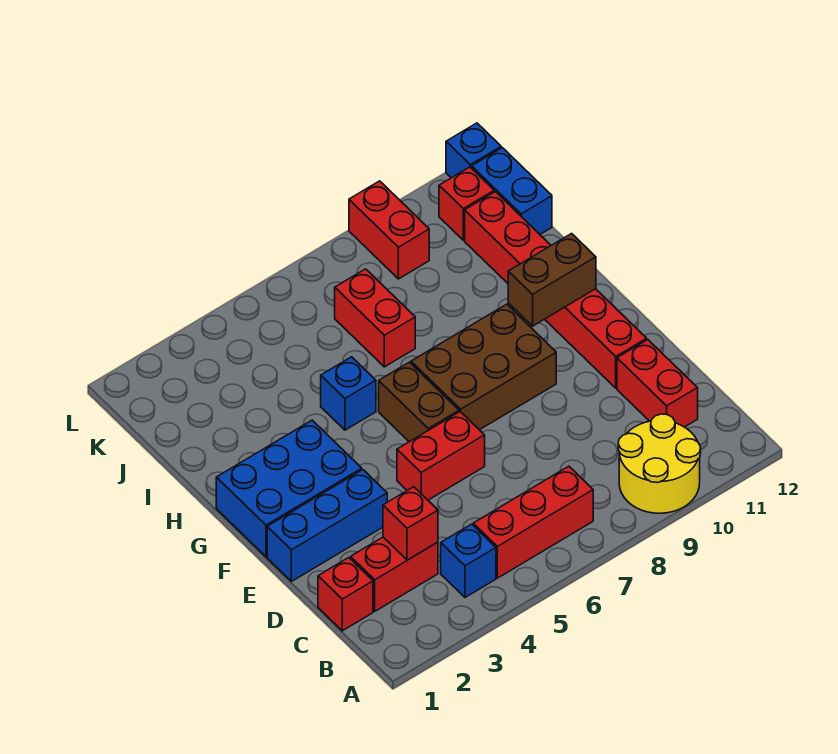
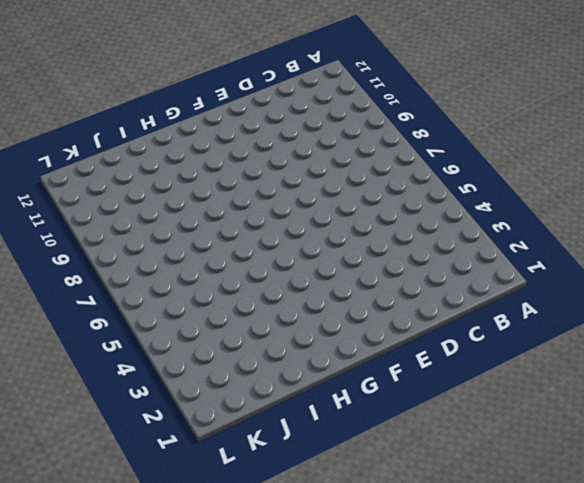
none -> yellow 2x2 round brick [618,414,701,513]
none -> blue 1x1 brick [441,524,496,597]
none -> red 1x3 brick [473,466,593,578]

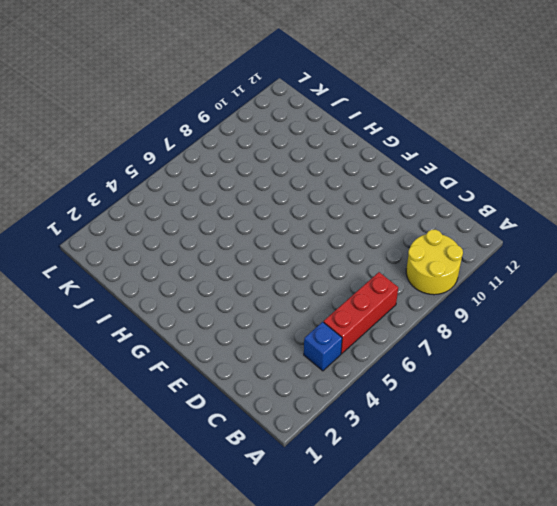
none -> red 1x1 brick [318,558,373,631]
none -> red 1x2 brick [351,537,438,611]
none -> red 1x2 brick [617,340,698,427]

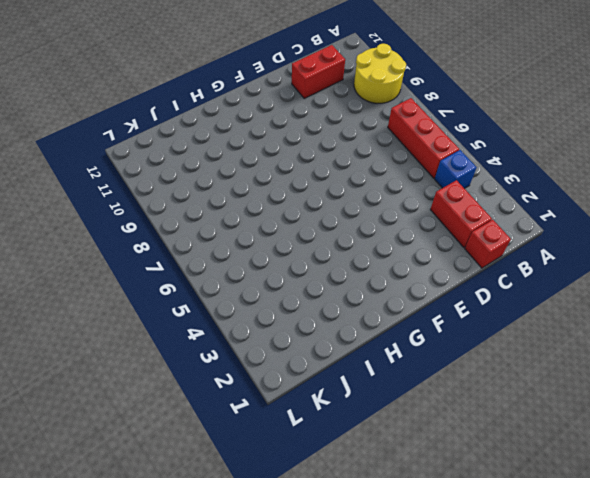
none -> blue 1x3 brick [267,470,387,581]
none -> red 1x2 brick [397,412,485,500]
none -> red 1x6 brick [465,192,647,388]

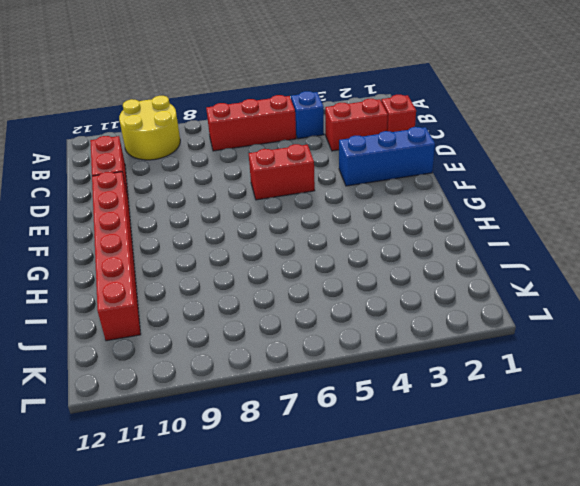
none -> blue 2x3 brick [216,420,362,557]
none -> brown 1x2 brick [379,362,459,442]
none -> brown 2x3 brick [411,304,556,430]

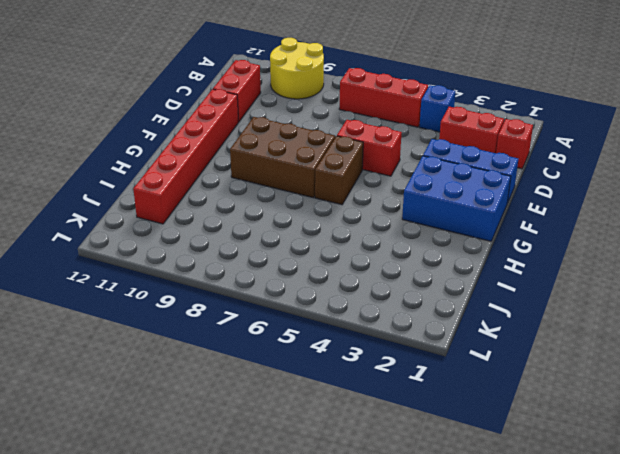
none -> blue 1x1 brick [321,357,376,430]
none -> red 1x2 brick [335,269,415,367]
none -> blue 1x2 brick [472,148,552,234]

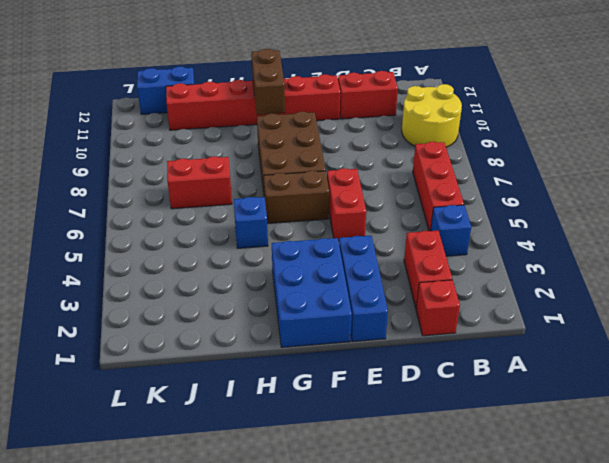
none -> red 1x2 brick [349,181,429,279]
none -> red 1x1 brick [439,167,494,240]
none -> blue 1x1 brick [446,123,501,178]

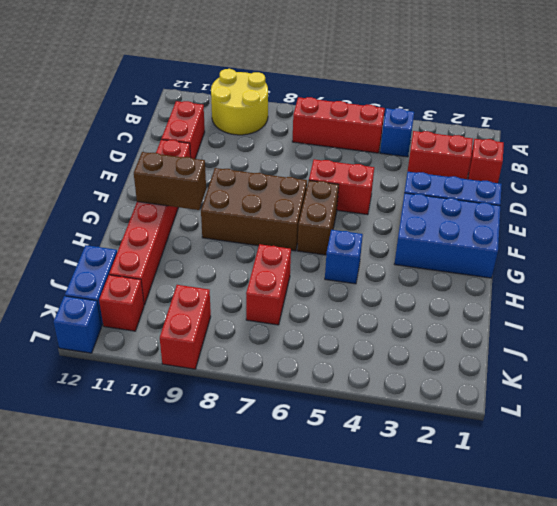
none -> red 1x1 brick [383,487,438,560]

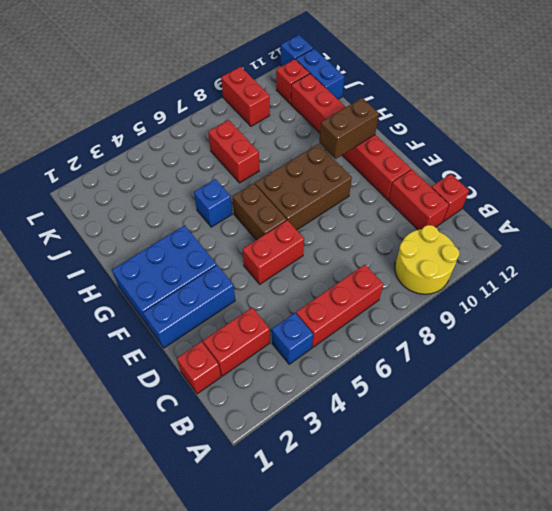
red 1x1 brick [431,174,469,221] -> red 1x1 brick moved to [383,487,438,560]

